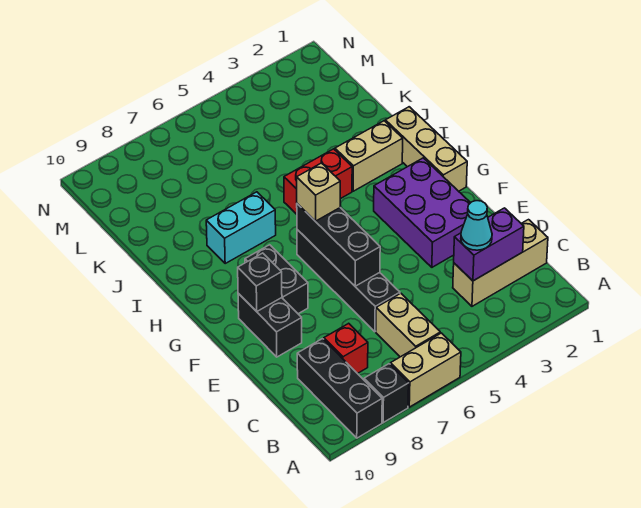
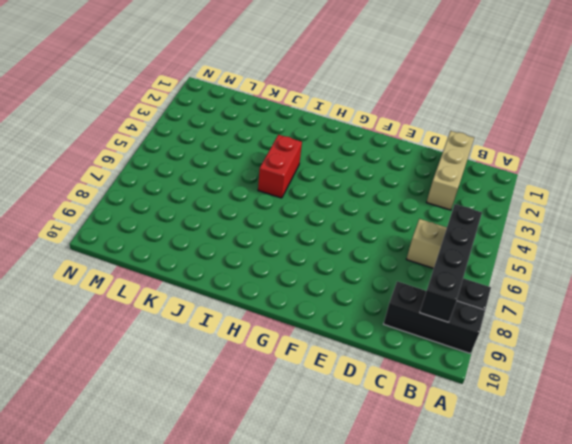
black 1x4 brick [420,204,482,322] -> black 1x4 brick turned to [297,230,400,332]
none -> tan 1x2 brick [390,333,461,407]
none -> red 1x1 brick [324,323,368,374]
none -> purple 2x3 brick [374,158,470,267]

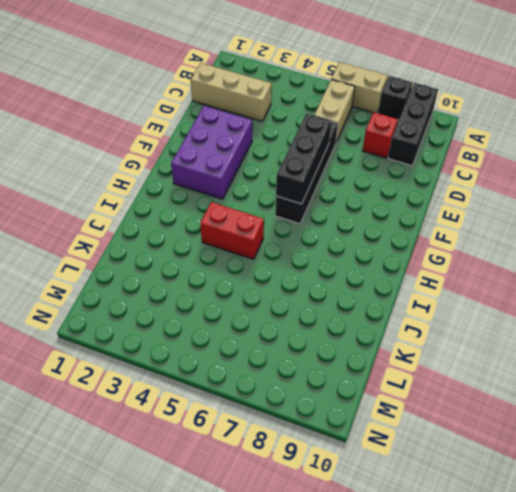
none -> black 1x2 brick [238,294,302,357]
none -> black 1x2 brick [245,245,308,314]
none -> tan 1x3 brick [385,107,467,191]

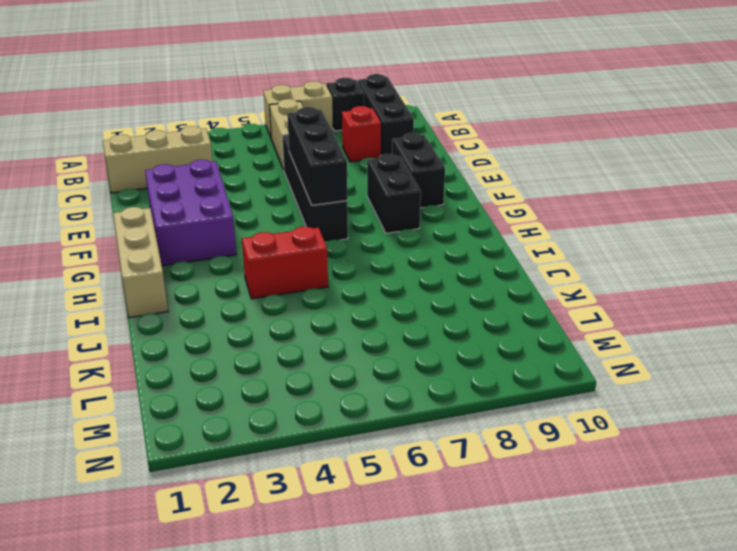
none -> tan 1x2 brick [335,121,403,191]
none -> cyan 1x2 brick [206,192,276,263]
none -> purple 1x2 brick [454,208,524,281]

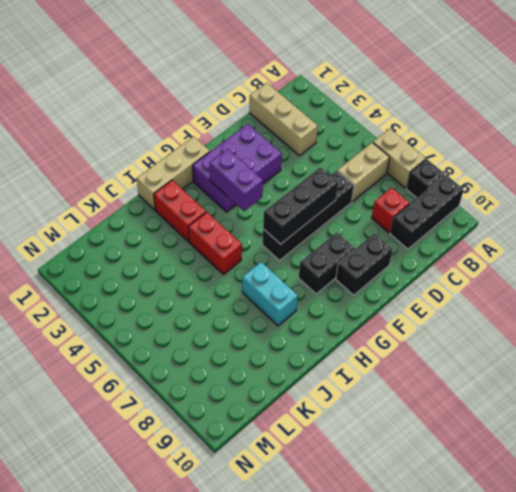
purple 1x2 brick [209,149,263,211] -> purple 1x2 brick moved to [454,208,524,281]
red 1x2 brick [154,180,206,242] -> tan 1x2 brick [335,121,403,191]
none -> black 1x1 brick [238,253,282,311]
none -> cyan 1x1 cone [461,201,492,250]
none -> tan 1x1 brick [297,163,340,221]

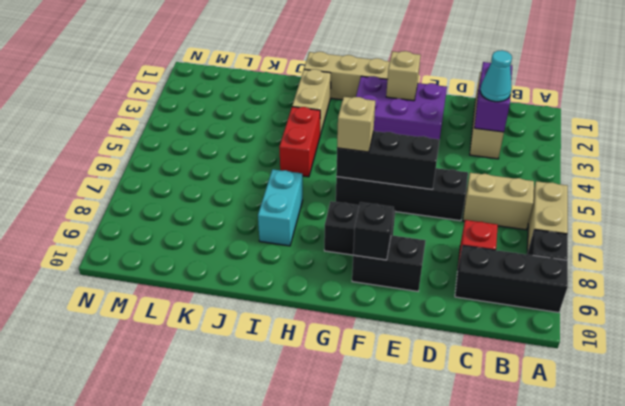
tan 1x1 brick [386,51,421,101] -> none

